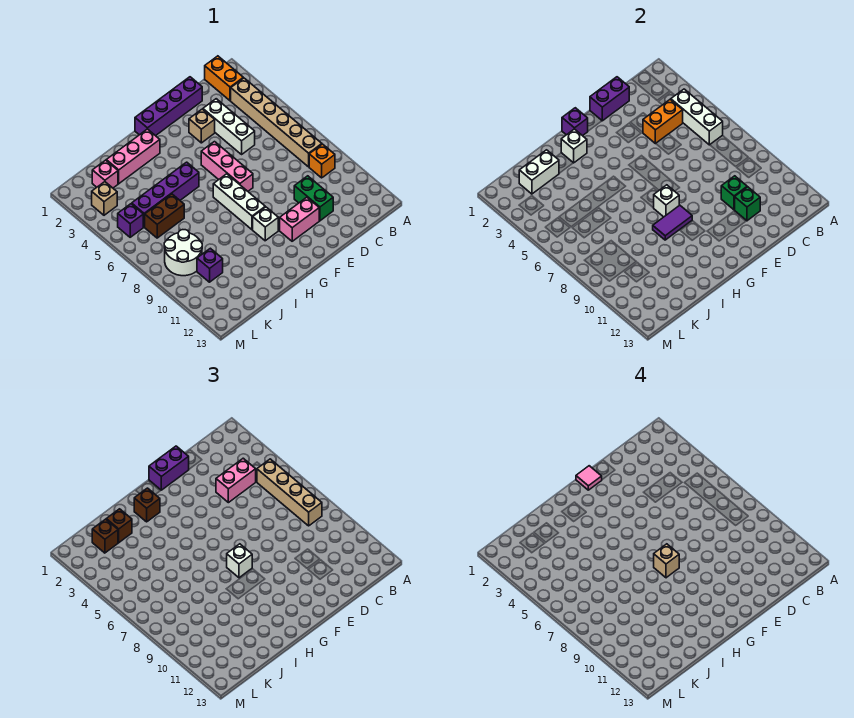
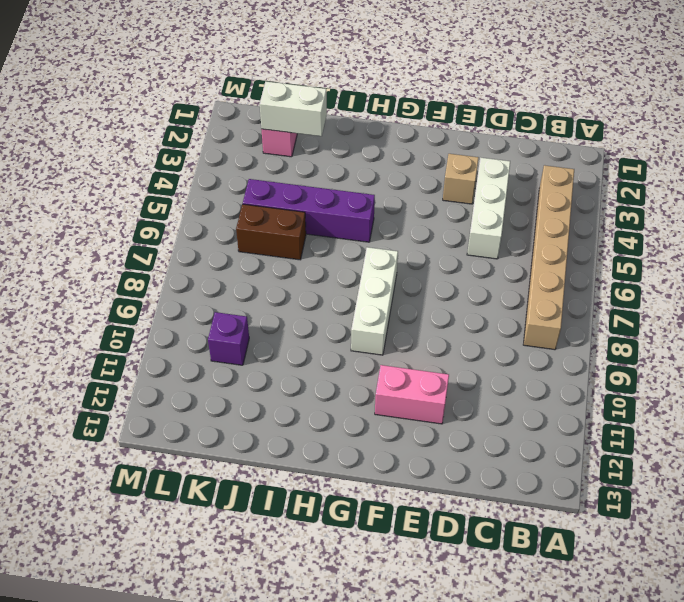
none -> orange 1x2 brick [205,56,243,101]
none -> orange 1x1 brick [309,144,335,178]
none -> purple 1x4 brick [135,77,202,136]
none -> green 1x2 brick [294,176,333,221]

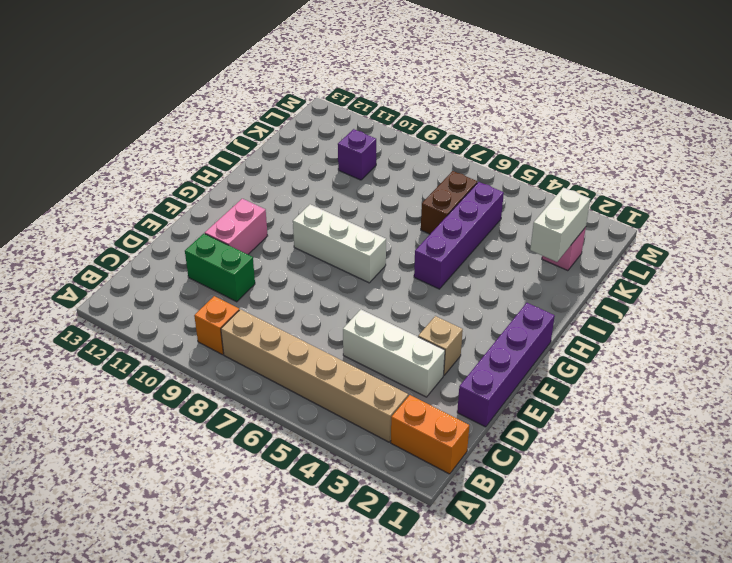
none -> pink 1x3 brick [201,142,253,191]
none -> white 1x1 brick [253,207,278,241]
none -> pink 1x3 brick [106,129,160,184]
none -> white 2x2 round brick [164,230,202,276]

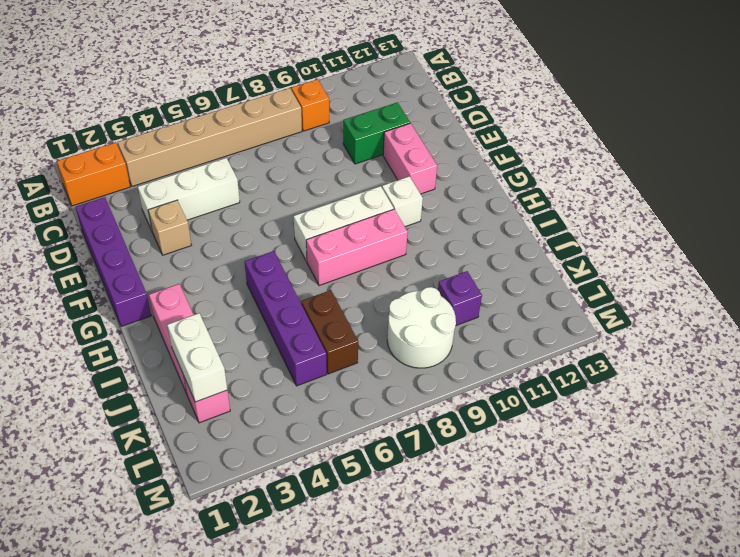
pink 1x3 brick [306,209,408,286] -> pink 1x3 brick moved to [201,142,253,191]
none -> tan 1x1 brick [92,182,117,215]
none -> purple 1x1 brick [118,204,143,237]
none -> white 1x3 brick [671,89,723,145]
none -> orange 1x2 brick [643,99,683,144]

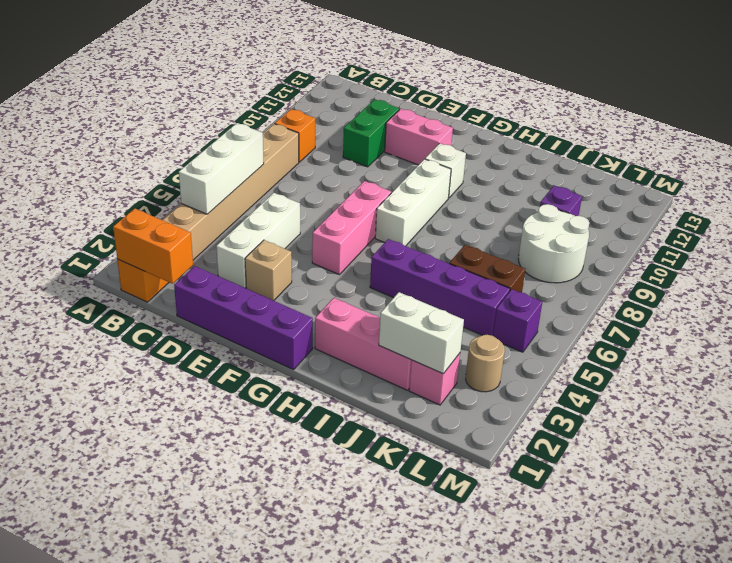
orange 1x2 brick [113,209,193,284] -> orange 1x2 brick moved to [643,99,683,144]
tan 1x1 round brick [466,335,505,392] -> tan 1x1 brick [92,182,117,215]
none -> purple 1x2 brick [590,77,629,121]
none -> green 1x1 brick [721,176,747,210]
none -> green 1x1 brick [734,187,760,221]
none -> purple 1x1 brick [562,108,588,136]

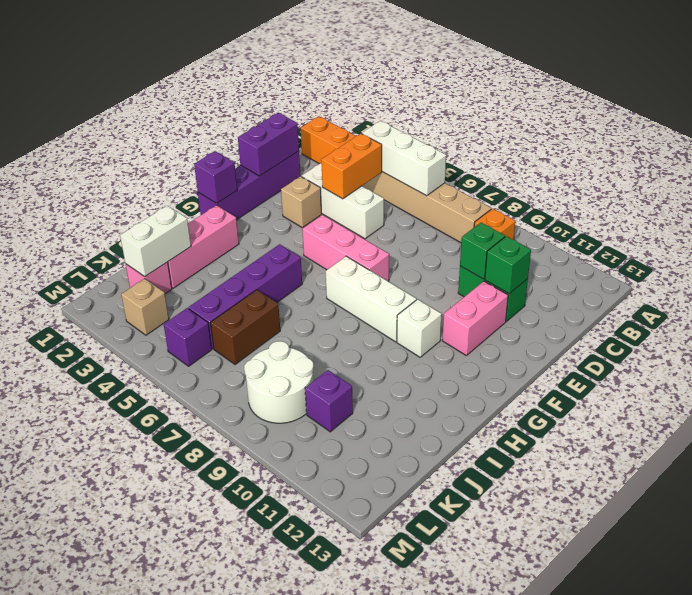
none -> white 1x1 brick [654,185,679,217]
none -> purple 1x2 tile [653,205,692,240]
none -> white 1x1 brick [561,129,587,163]
none -> tan 1x4 brick [257,459,322,526]

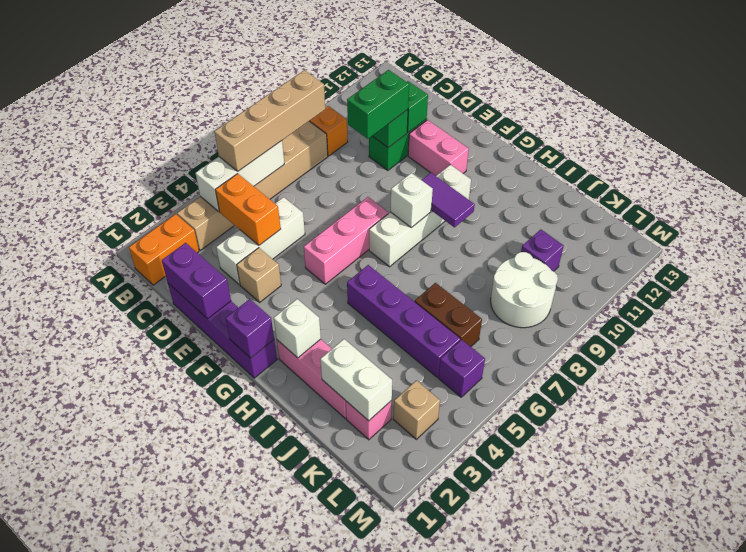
green 1x2 brick [347,70,409,139] -> none
none -> pink 1x2 brick [216,458,256,503]
none -> purple 1x2 brick [149,446,189,490]
none -> white 1x1 brick [227,544,252,578]
none -> brown 1x1 brick [134,488,160,522]

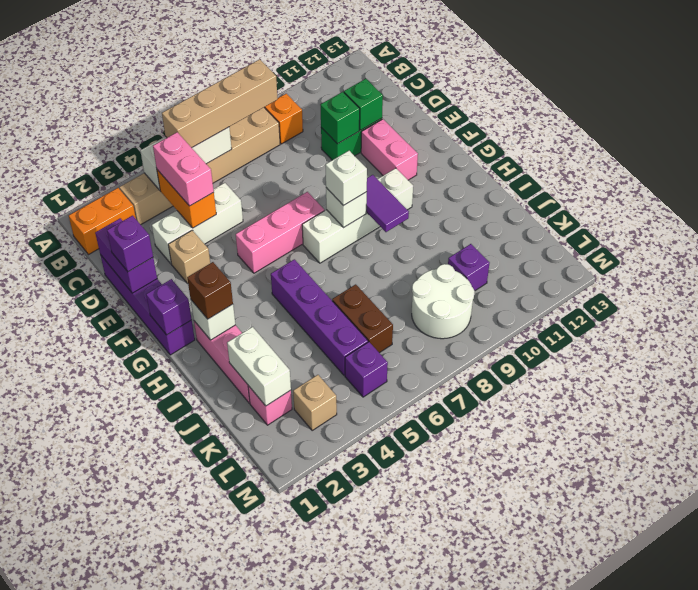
purple 1x1 brick [107,216,153,272] -> purple 1x2 brick [149,446,189,490]
none -> brown 1x1 brick [106,509,132,543]
none -> brown 1x1 brick [92,519,118,553]
none -> pink 1x1 tile [576,466,602,490]
none -> tan 1x1 brick [654,544,679,578]

